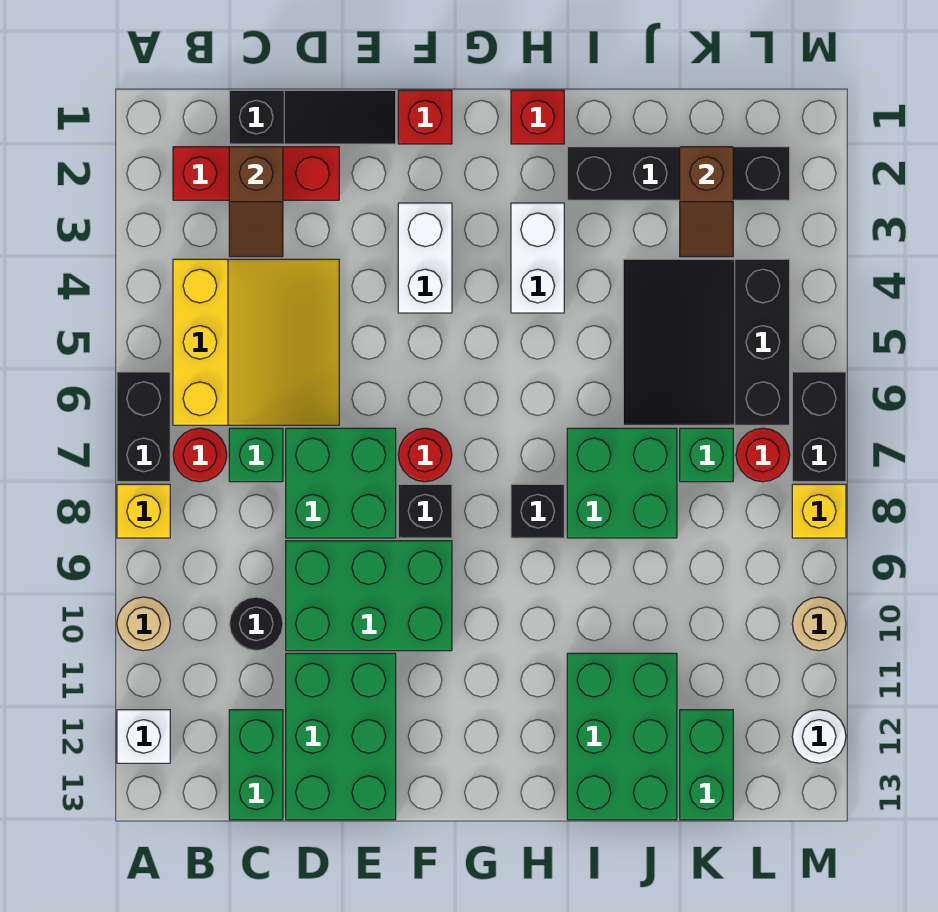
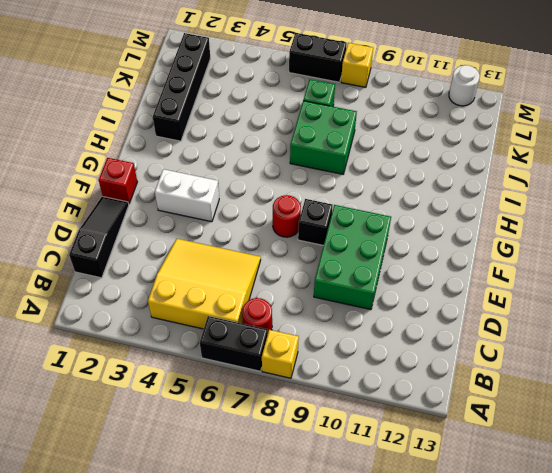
none -> tan 1x1 round brick [117,597,170,651]
none -> white 1x1 brick [117,710,170,763]
none -> red 1x3 brick [173,147,339,200]
none -> green 1x1 brick [229,428,283,482]

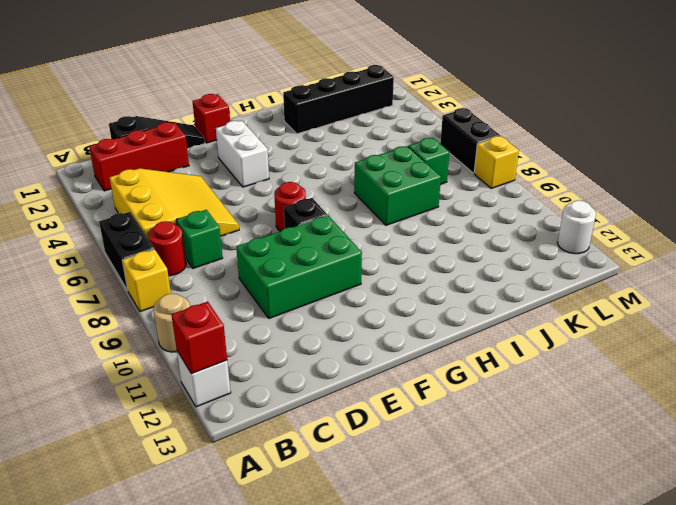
red 1x1 brick [171,302,227,374] -> red 1x1 brick moved to [511,90,564,144]
none -> black 1x1 round brick [229,597,283,651]
none -> green 1x2 brick [229,710,283,820]
none -> green 2x2 brick [286,428,396,538]
none -> green 2x3 brick [286,653,396,820]

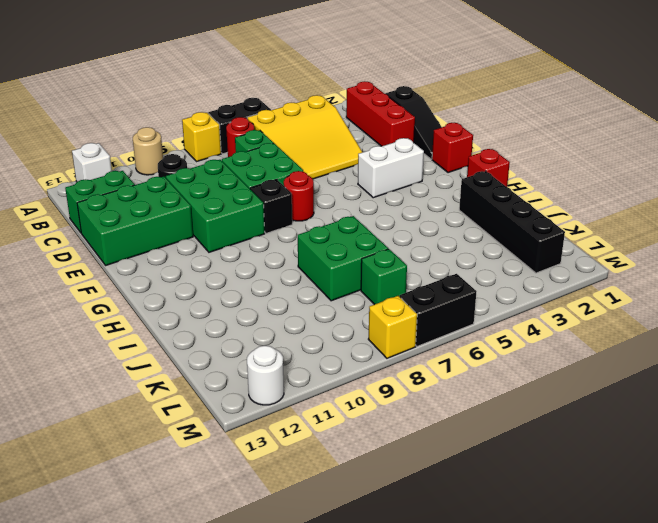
none -> white 1x2 brick [511,203,564,313]
none -> black 1x1 brick [511,484,564,538]
none -> green 2x3 brick [567,653,677,820]
none -> black 3x3 slope [623,259,790,425]

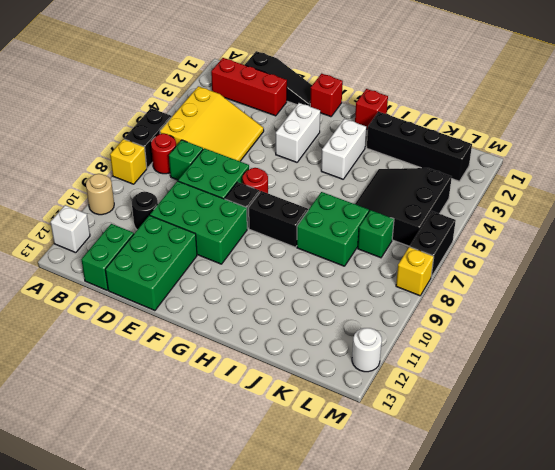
black 1x2 brick [249,191,308,247] -> black 1x1 brick [511,484,564,538]
none -> green 2x3 brick [567,653,677,820]
none -> green 1x2 brick [680,710,733,820]
none -> red 1x1 round brick [736,428,790,482]
none -> tan 1x1 round brick [792,597,846,651]

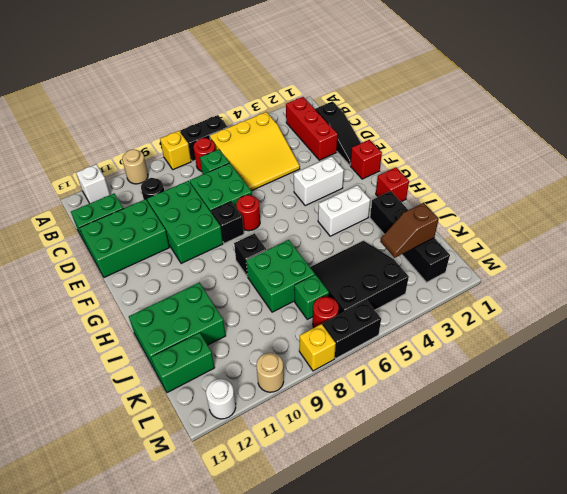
none -> brown 1x2 slope [229,147,283,257]

